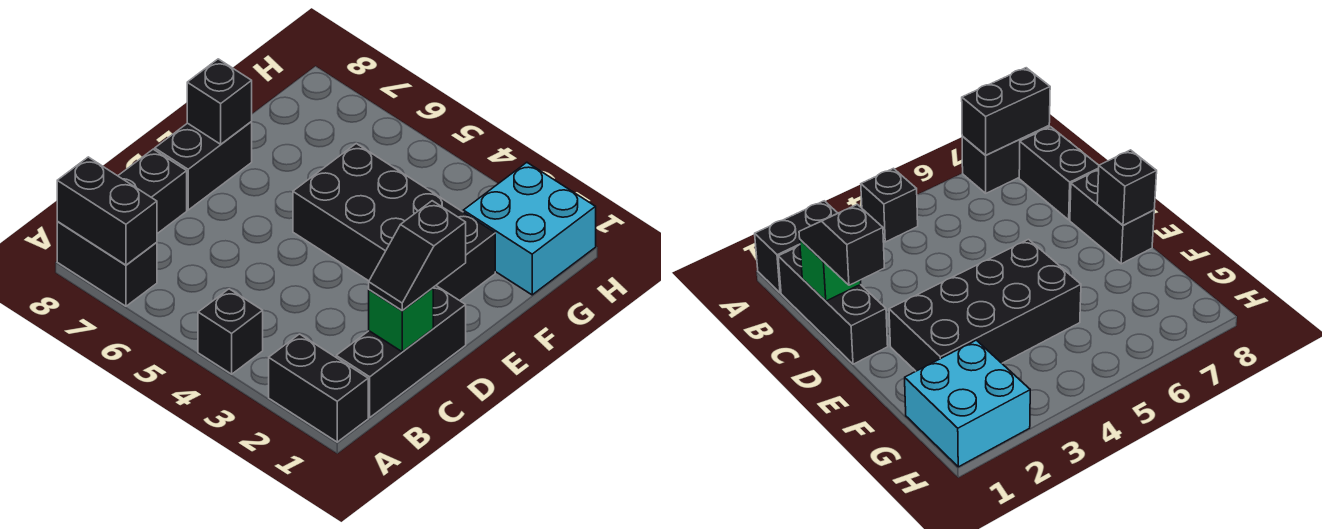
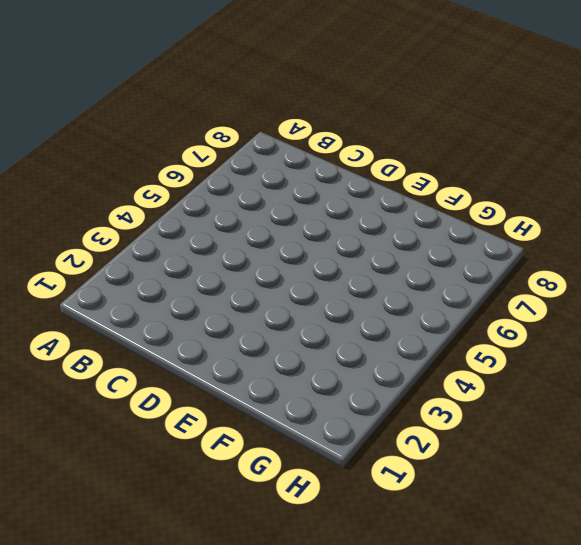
none -> black 1x2 brick [269,334,368,442]
none -> black 1x1 brick [198,289,263,374]
none -> black 1x2 brick [57,221,157,306]

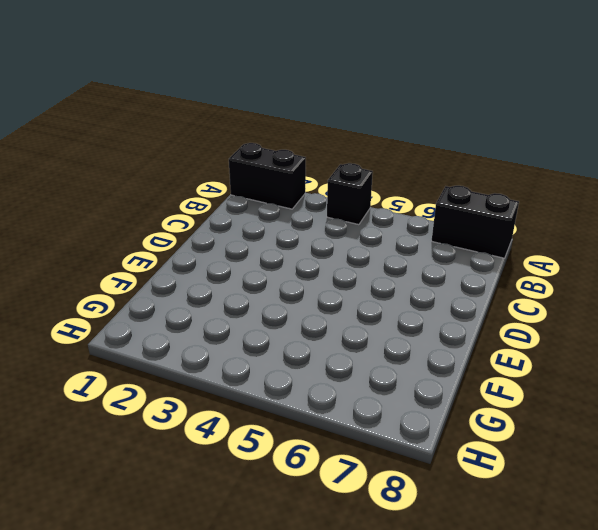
none -> black 1x3 brick [336,286,466,417]
none -> black 1x2 brick [118,149,187,234]
none -> black 1x2 brick [155,122,252,210]

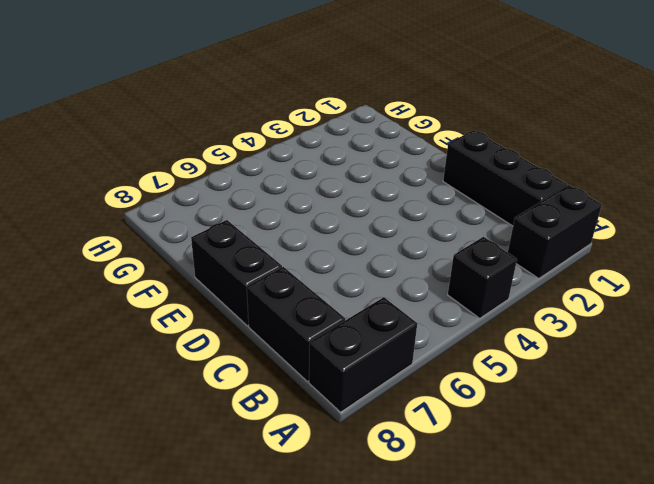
none -> black 2x4 brick [293,144,495,301]
none -> cyan 2x2 brick [463,162,596,295]
none -> black 1x2 brick [57,157,157,265]

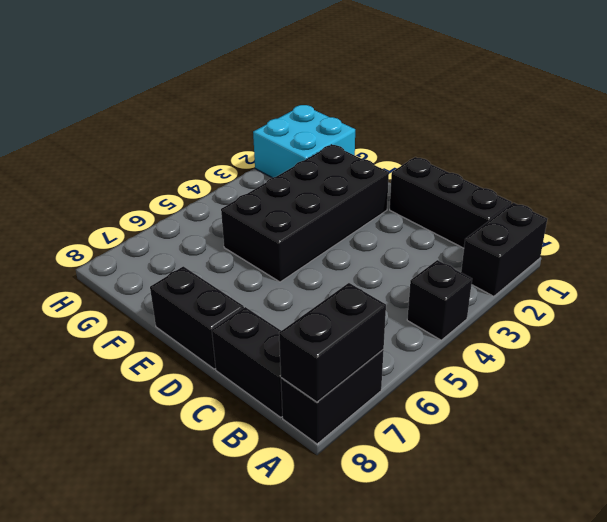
none -> green 1x1 brick [369,288,433,352]
none -> black 1x1 brick [187,59,252,144]
none -> black 1x2 slope [369,201,466,311]

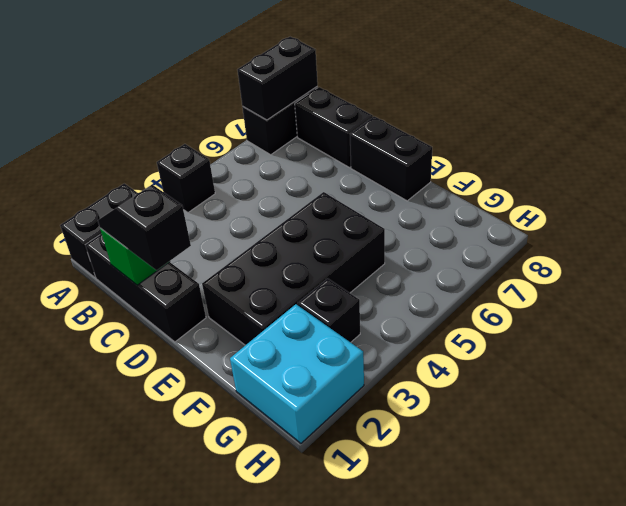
black 1x1 brick [297,278,360,342] -> black 1x1 brick moved to [187,59,252,144]

